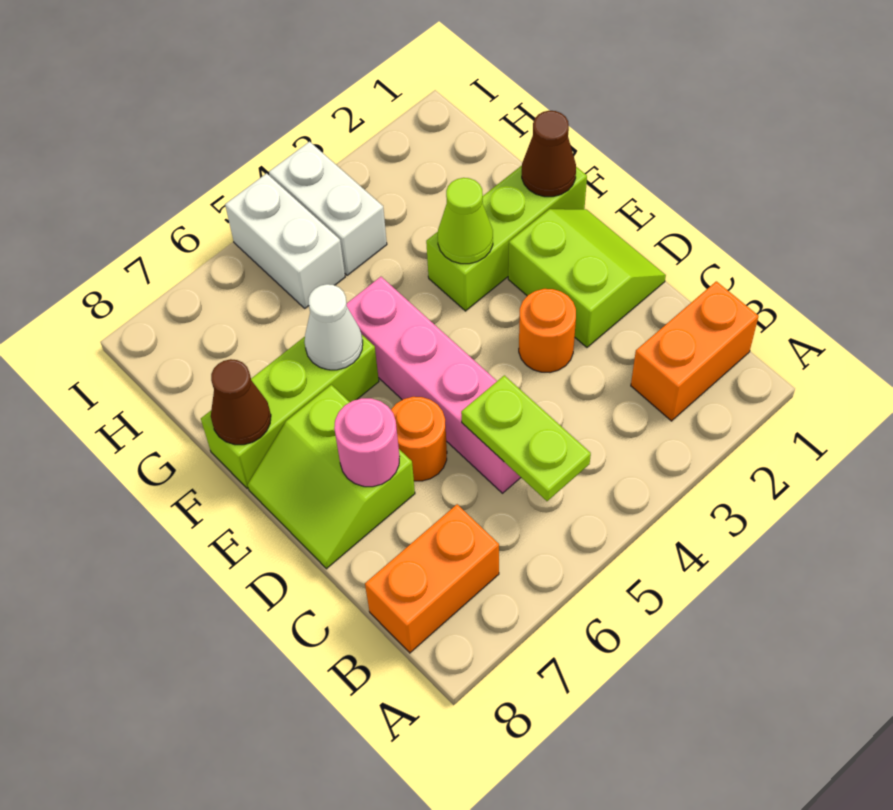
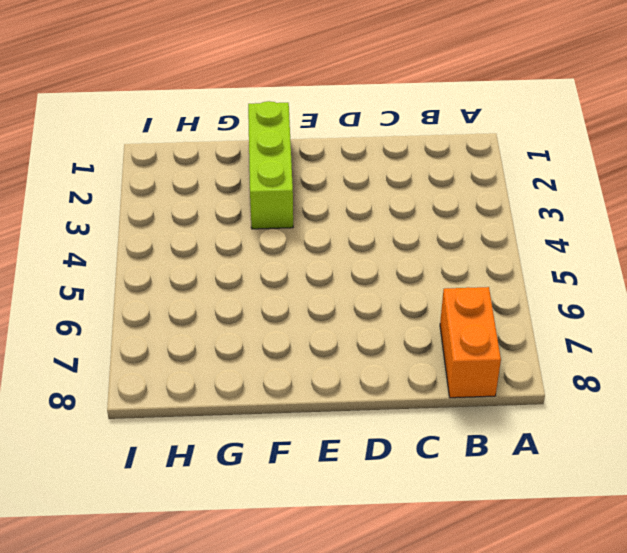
none -> orange 1x2 brick [631,281,759,421]
none -> pink 1x4 brick [347,277,521,493]
none -> lime 2x2 slope [508,209,666,347]

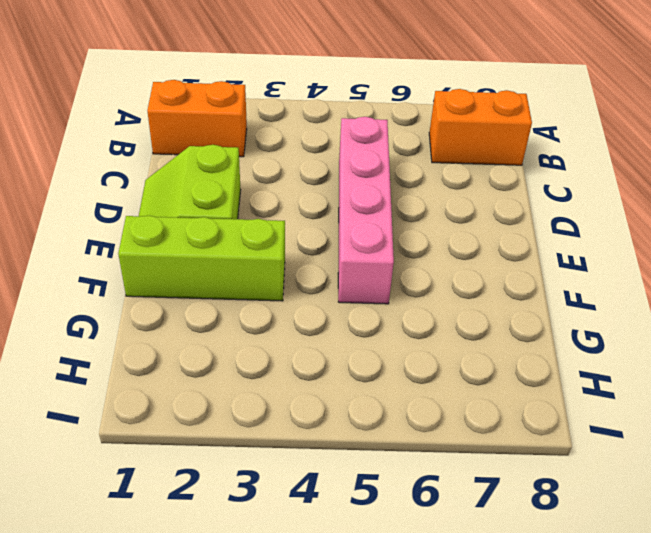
none -> orange 1x1 round brick [519,289,576,372]
none -> orange 1x1 round brick [391,397,447,481]
none -> lime 2x2 slope [248,385,415,569]

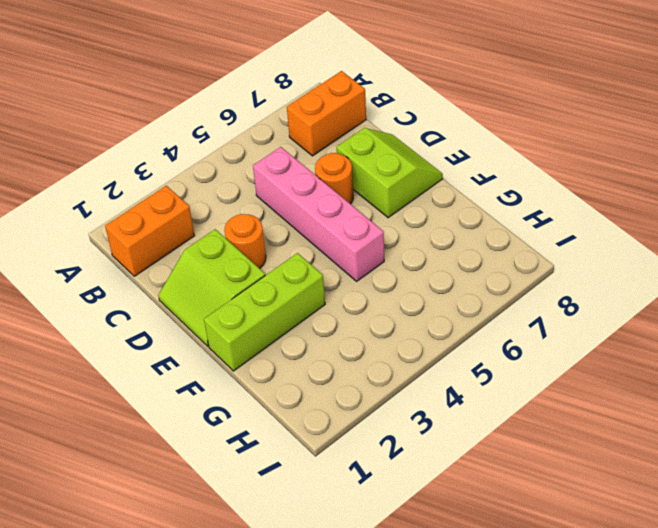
none -> lime 1x3 brick [201,335,379,489]
none -> white 1x2 brick [269,142,387,275]
none -> white 1x2 brick [225,173,345,308]

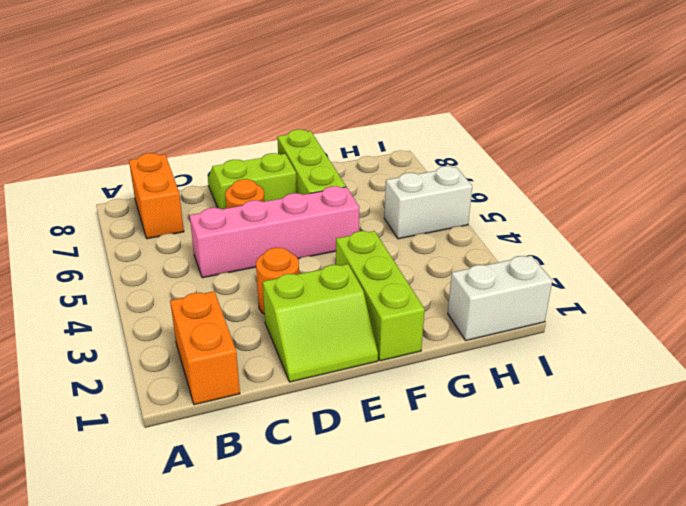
white 1x2 brick [448,256,552,340] -> white 1x2 brick moved to [269,142,387,275]
none -> lime 1x2 plate [461,375,591,501]
none -> pink 1x1 round brick [334,398,400,487]
none -> brown 1x1 cone [522,111,576,197]

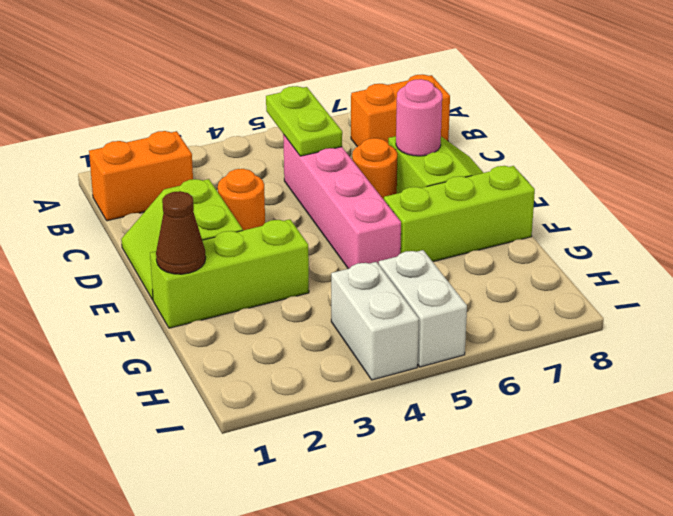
none -> lime 1x1 cone [438,178,493,264]
none -> white 1x1 cone [305,284,363,370]
none -> brown 1x1 cone [211,359,271,445]

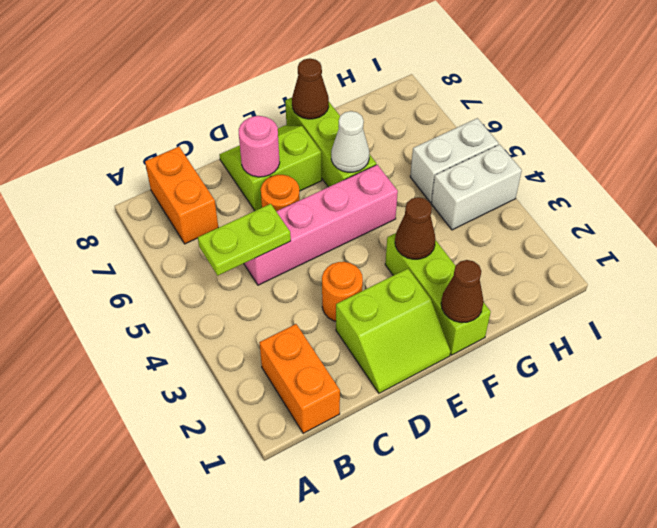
brown 1x1 cone [395,197,436,259] -> lime 1x1 cone [438,178,493,264]

